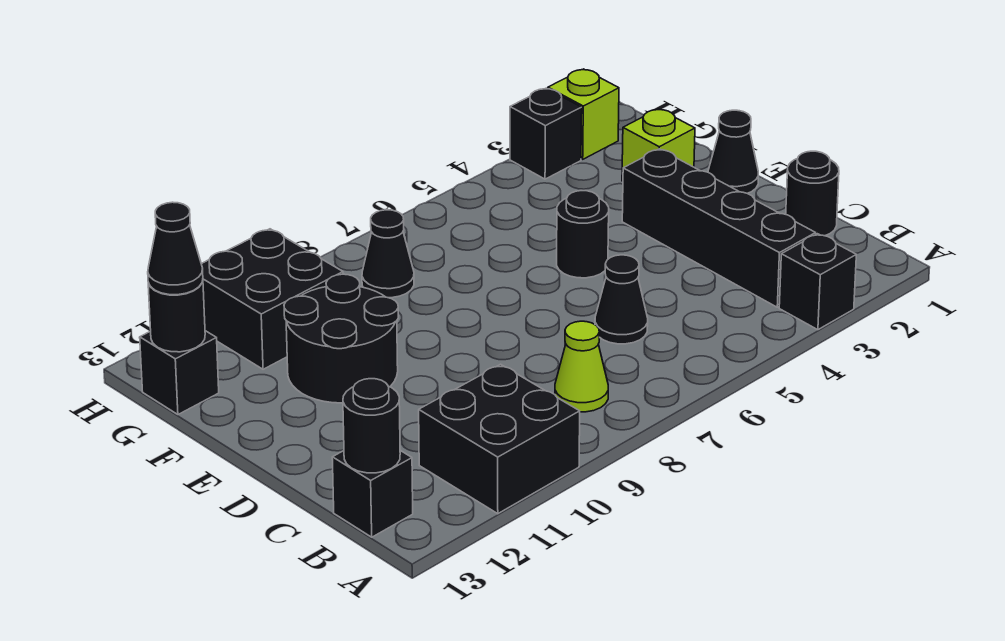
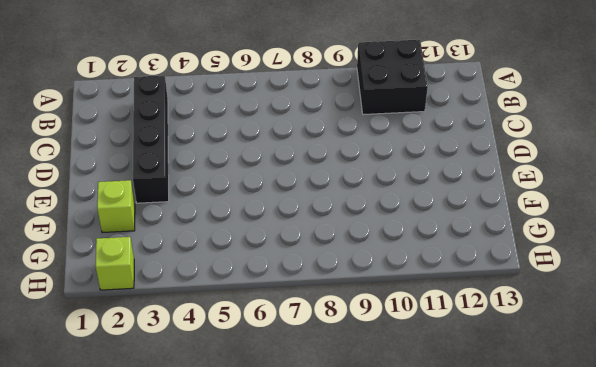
none -> black 1x1 brick [779,234,856,330]
none -> lime 1x1 cone [555,321,608,412]
none -> black 1x1 brick [332,450,413,537]

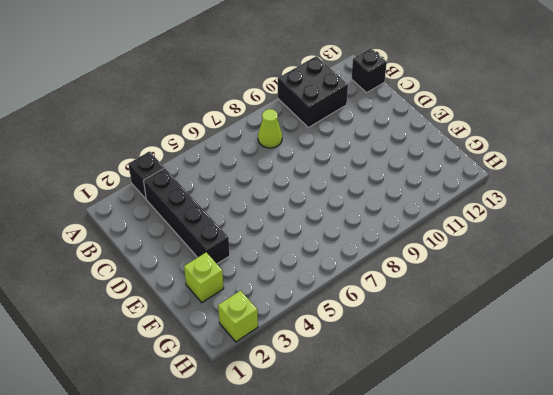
none -> black 1x1 round brick [786,151,839,236]
none -> black 1x1 cone [595,255,648,344]
none -> black 1x1 cone [708,110,758,193]

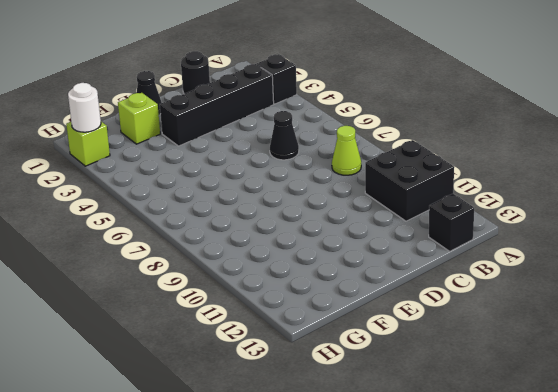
white 1x1 round brick [68,83,101,132] -> none
none -> black 1x1 round brick [557,191,609,278]
none -> black 2x2 round brick [284,274,398,403]
none -> black 1x1 cone [362,210,414,298]

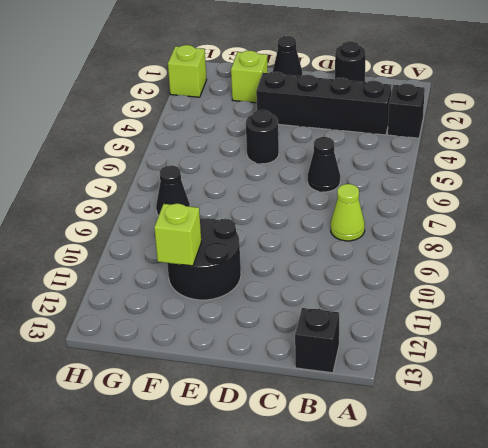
lime 1x1 brick [154,204,201,266] -> none
none -> black 2x2 brick [419,364,580,514]
none -> black 2x2 brick [202,229,343,369]
none -> black 1x1 brick [140,331,219,414]

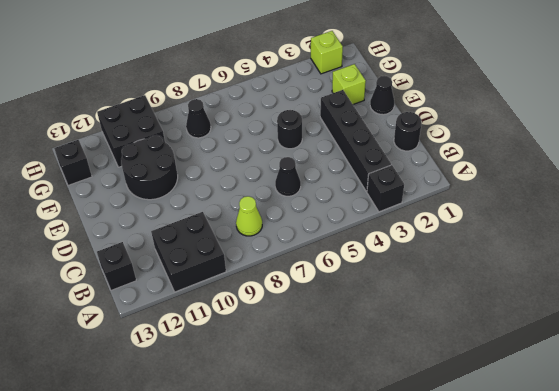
none -> black 1x1 brick [510,88,582,179]
none -> black 1x1 round brick [343,379,400,473]
none -> black 1x1 round brick [148,281,205,352]

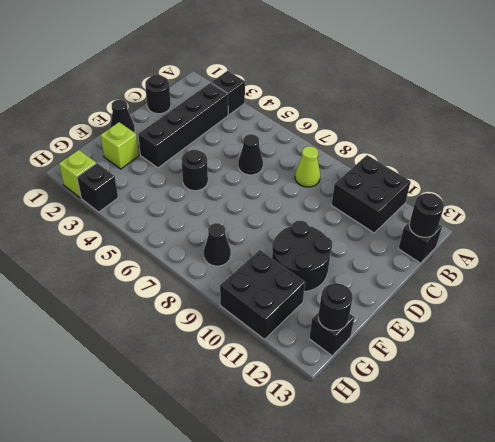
none -> black 1x1 cone [148,202,203,295]

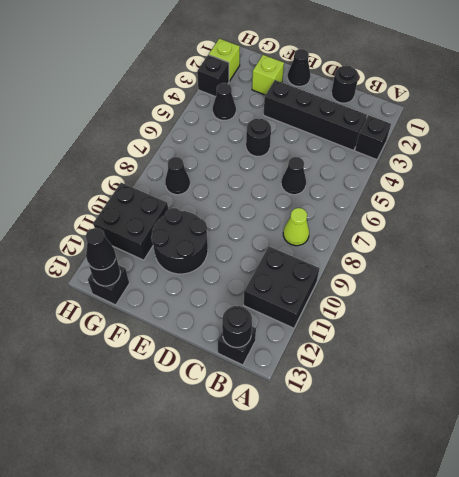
black 1x1 cone [213,83,236,120] -> none

